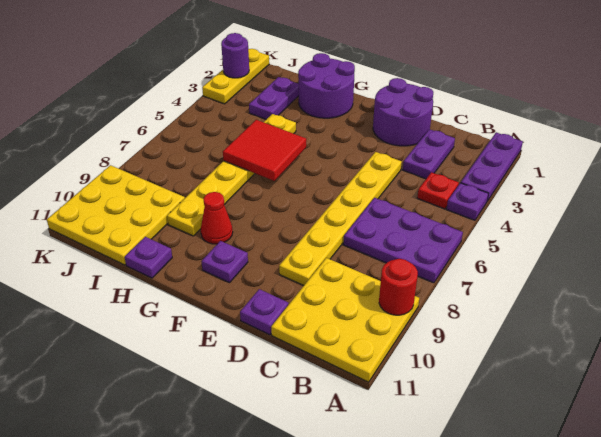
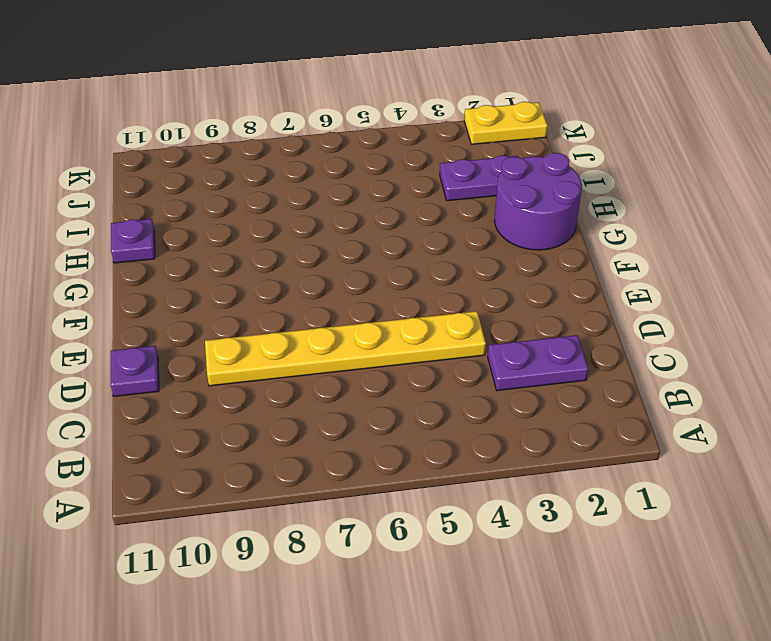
yellow 1x2 plate [464,102,548,144] -> yellow 1x3 plate [202,49,269,104]
none -> purple 1x3 plate [461,132,523,201]
none -> purple 1x1 plate [447,183,489,220]
none -> purple 2x3 plate [343,198,463,283]

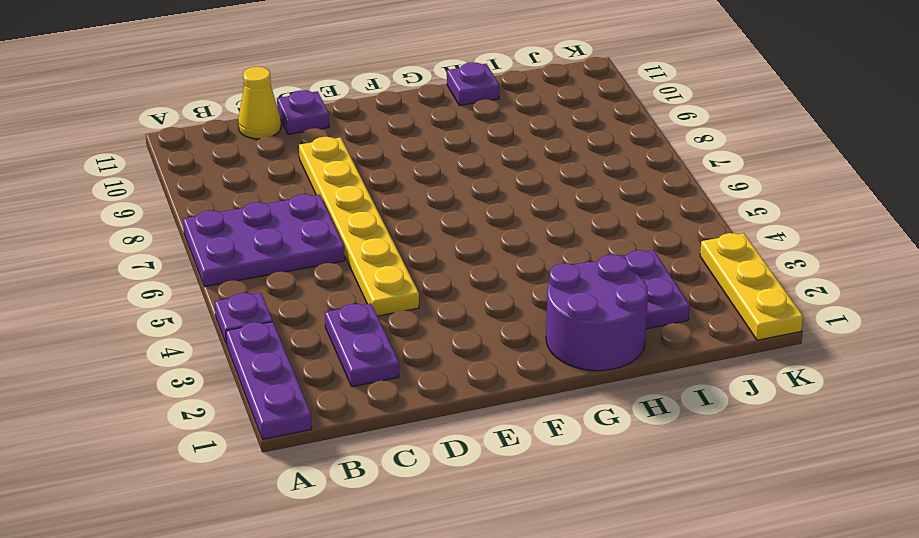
yellow 1x1 cone [238,67,281,139] -> yellow 3x3 plate [271,258,419,382]
none -> red 1x1 plate [417,172,459,209]
none -> purple 2x2 round brick [373,78,433,146]
none -> purple 1x1 plate [201,241,248,283]

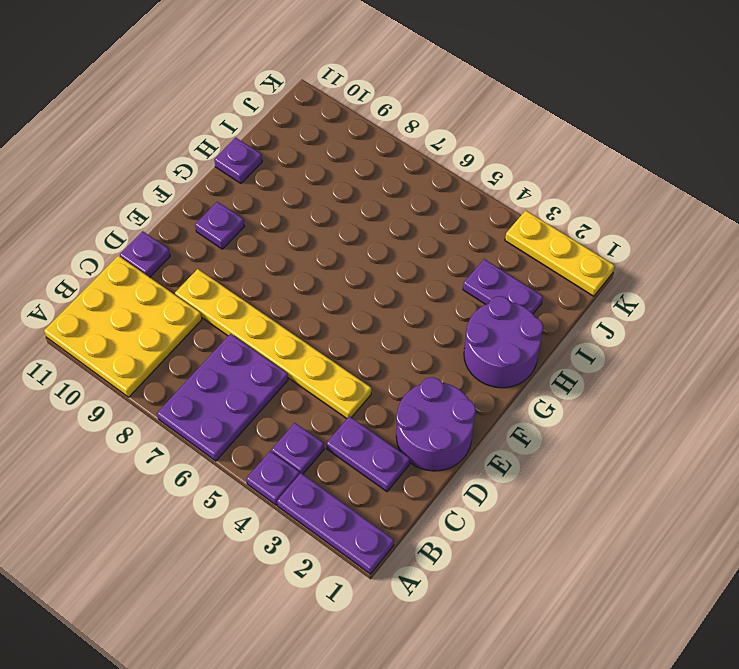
purple 1x1 plate [271,423,324,474] -> red 1x1 plate [417,172,459,209]
none -> red 1x1 cone [201,192,233,244]
none -> yellow 1x6 plate [167,114,296,236]
none -> yellow 3x3 plate [47,165,185,265]

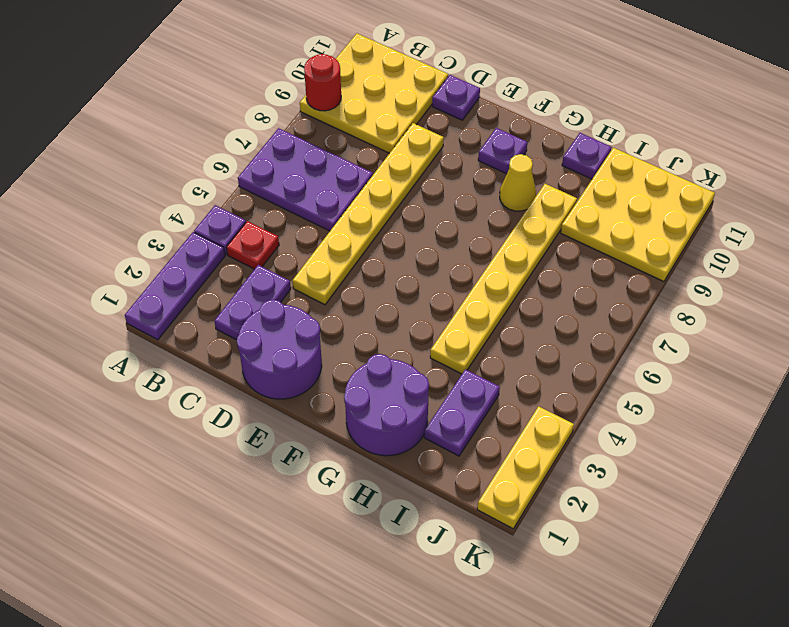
yellow 1x1 cone [500,154,536,211] -> red 1x1 cone [201,192,233,244]
none -> red 2x2 tile [223,120,306,181]
none -> purple 1x1 round brick [221,33,249,78]

